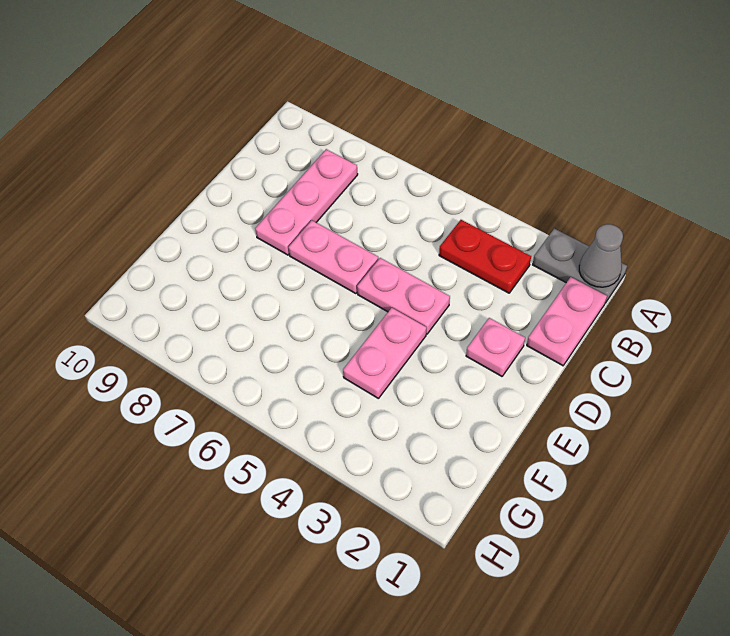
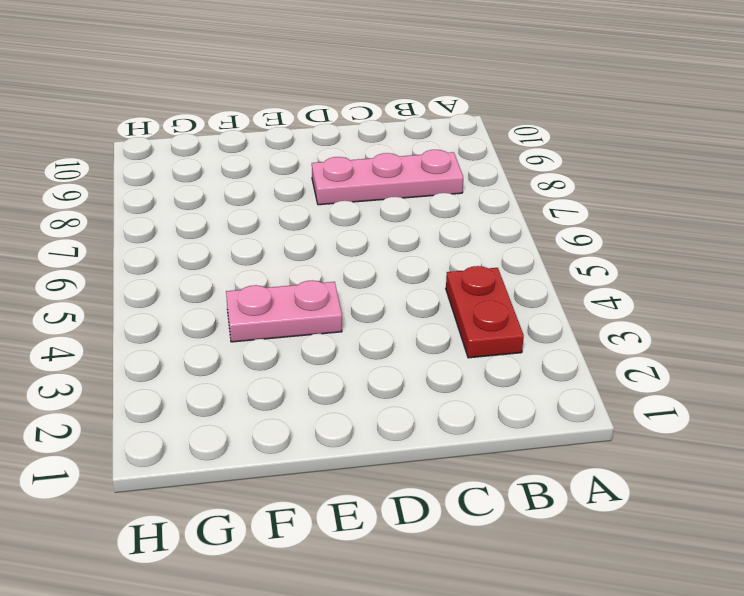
none -> grey 1x2 plate [533,229,627,303]
none -> pink 1x2 plate [527,277,607,366]

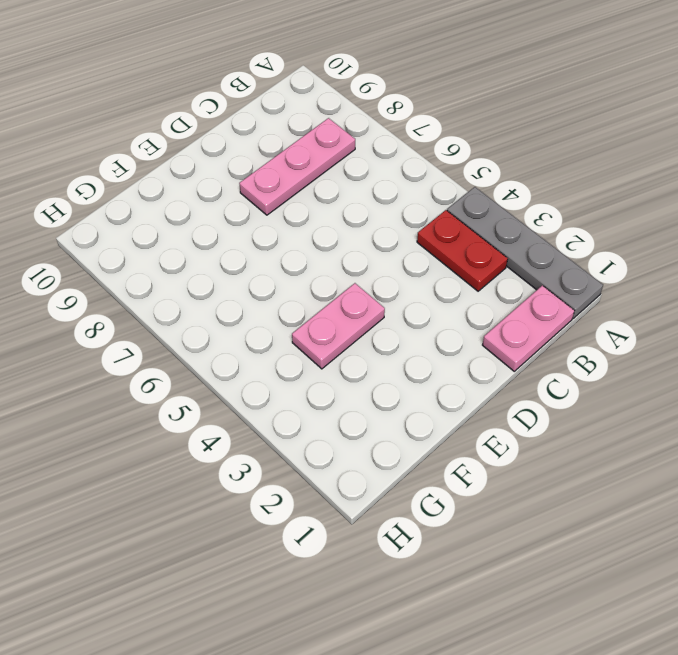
grey 1x4 plate [447,187,603,318] -> grey 1x2 plate [533,229,627,303]
none -> pink 1x1 plate [466,318,525,376]
none -> pink 1x2 plate [357,258,450,334]

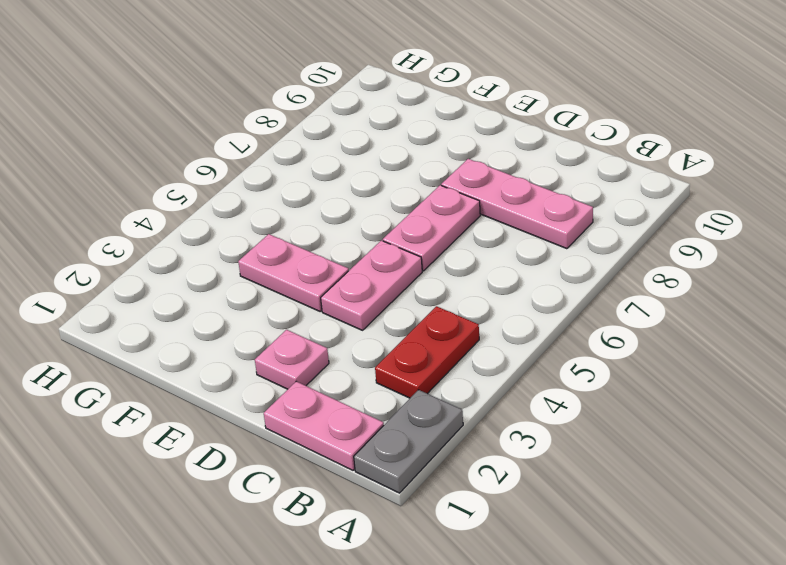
none -> grey 1x1 cone [579,224,623,287]

